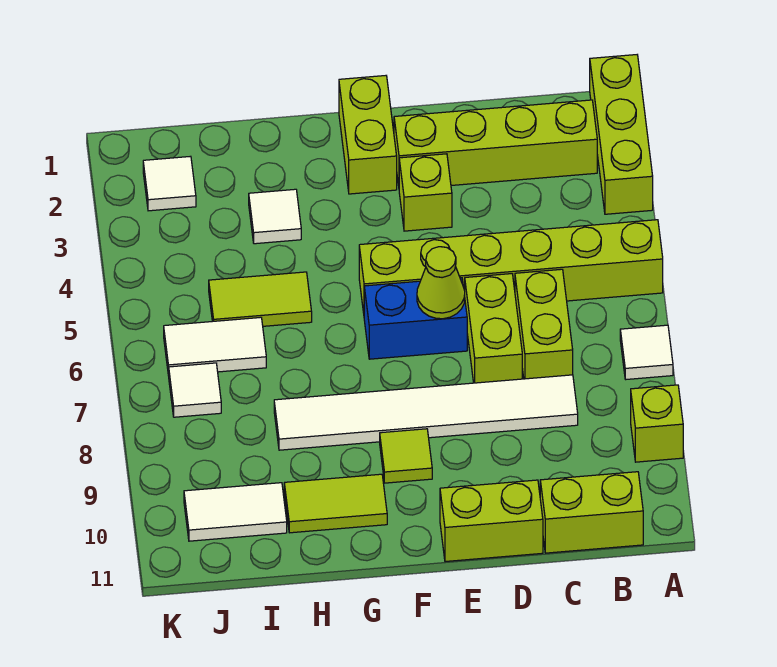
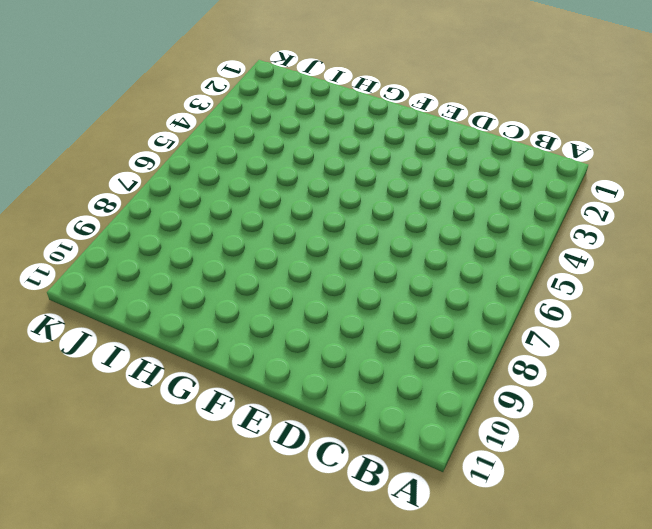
none -> lime 1x3 brick [590,55,653,214]
none -> lime 1x6 brick [359,220,663,313]
none -> white 1x1 tile [620,325,673,379]

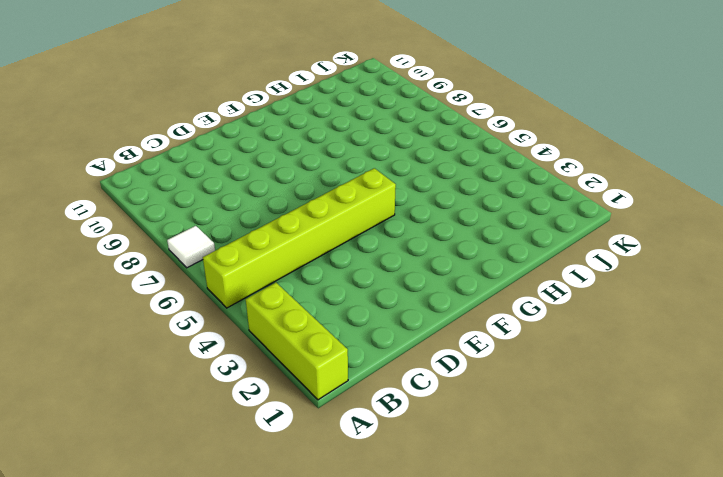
none -> lime 1x1 brick [631,385,683,462]
none -> lime 1x4 brick [394,100,597,186]
none -> lime 1x2 brick [540,472,643,553]

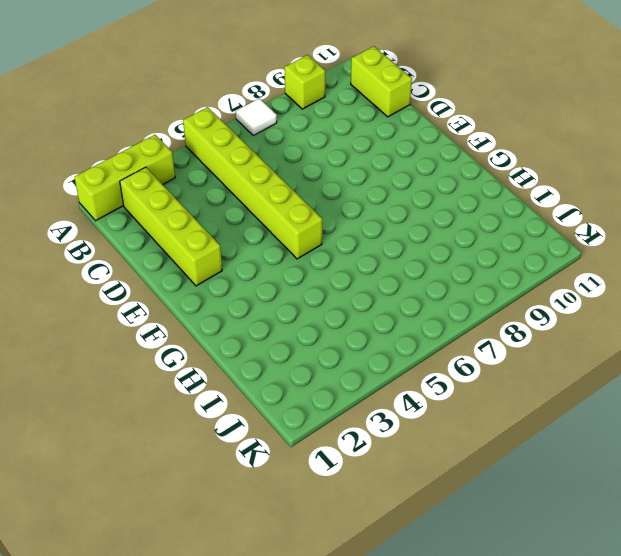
none -> lime 1x2 brick [515,269,573,379]
none -> white 1x6 tile [274,375,578,450]
none -> lime 1x2 brick [465,274,522,383]

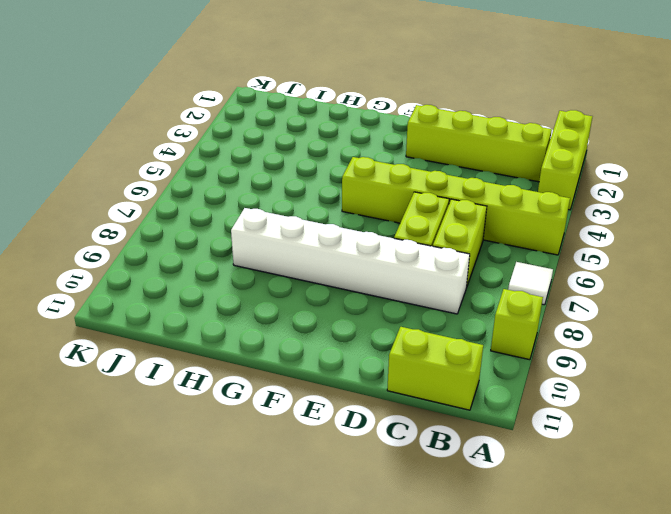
white 1x6 brick [231,208,470,314] -> white 1x6 tile [274,375,578,450]
none -> lime 1x2 brick [440,480,543,562]
none -> lime 1x1 brick [399,154,452,231]
none -> blue 1x2 brick [364,278,467,359]

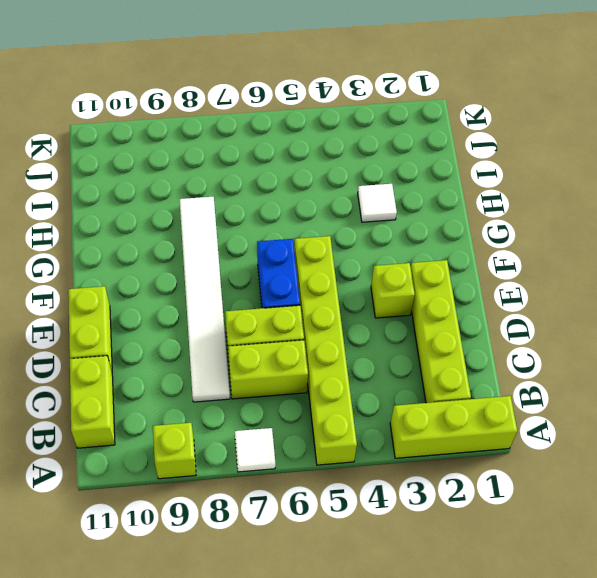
none -> lime 1x2 brick [339,76,397,194]
none -> lime 1x1 tile [380,429,432,483]
none -> lime 1x2 tile [284,474,387,533]

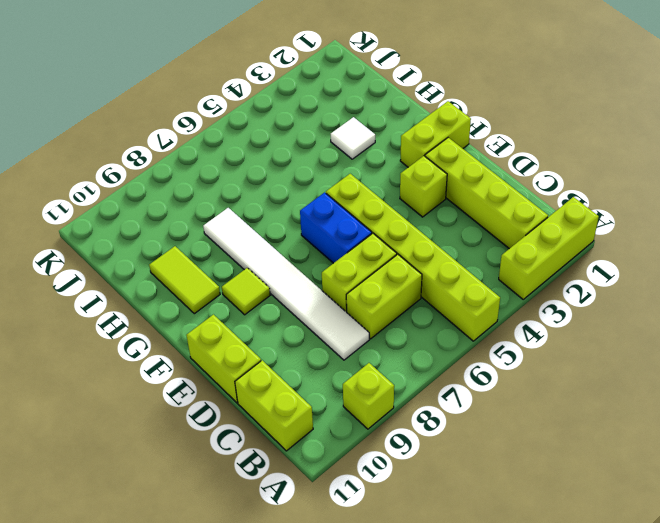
none -> white 1x1 tile [620,325,673,379]
none -> lime 1x2 tile [209,272,312,326]
none -> white 1x2 tile [164,318,266,376]

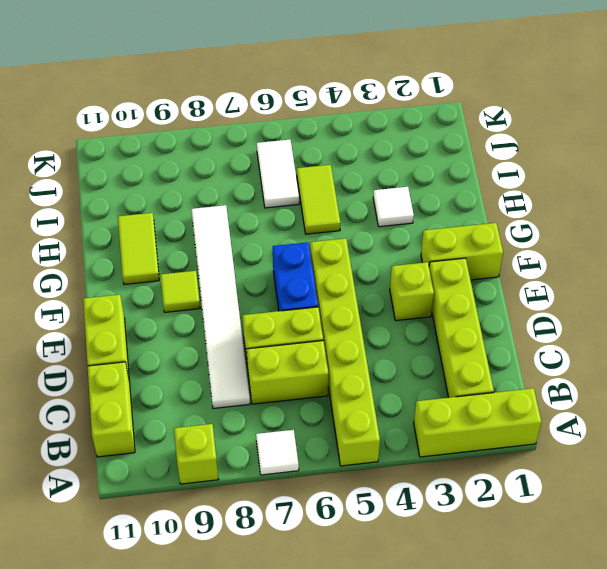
none -> white 1x2 tile [184,483,287,541]
none -> white 1x1 tile [143,156,196,211]
none -> white 1x1 tile [169,363,221,417]

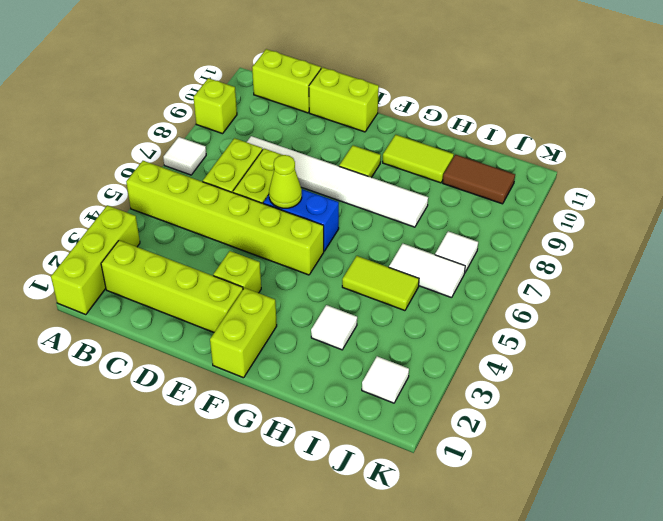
brown 1x2 tile [443,155,515,204] -> white 1x2 tile [184,483,287,541]

